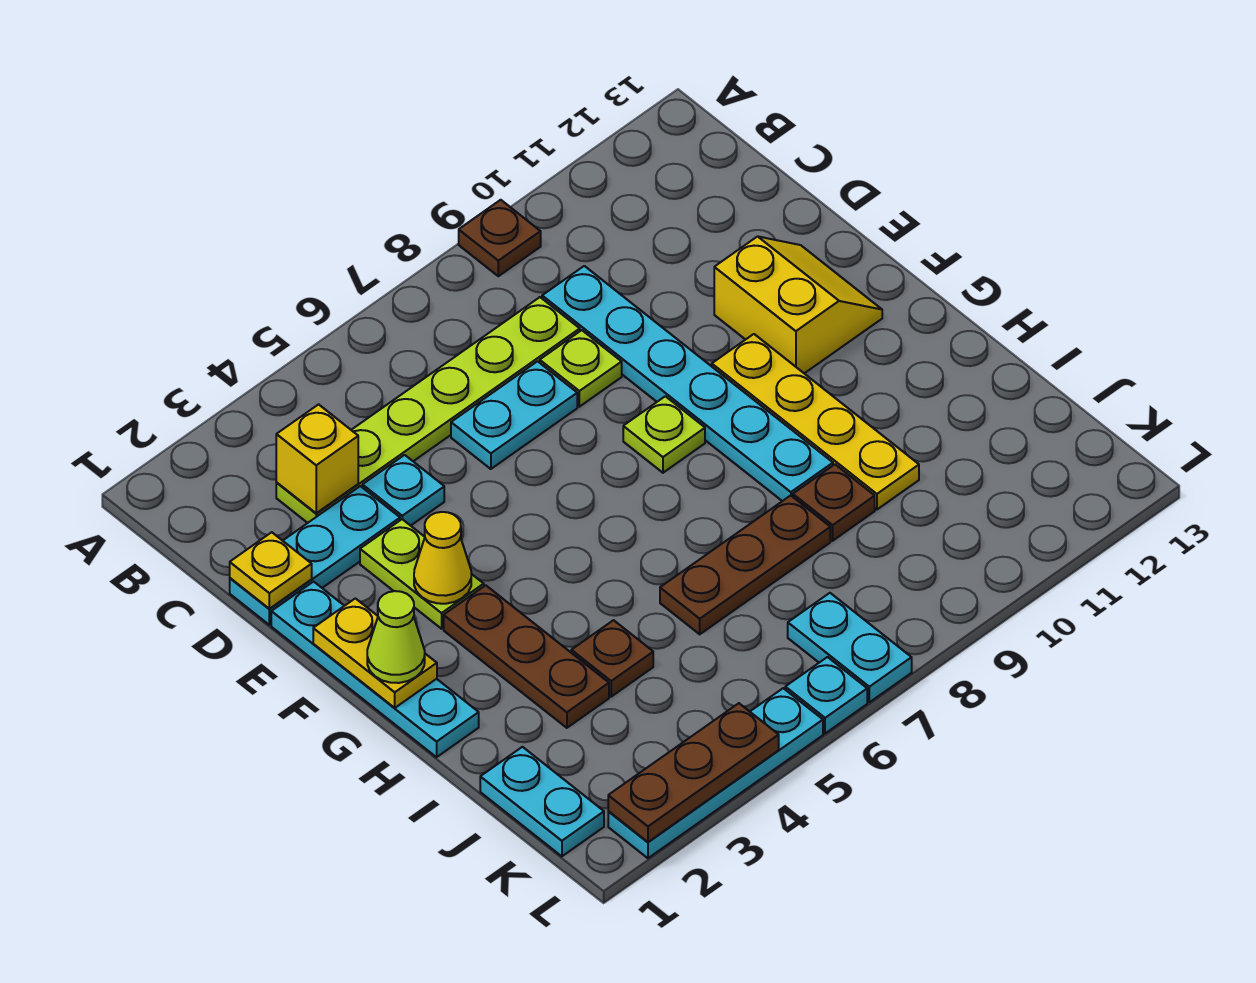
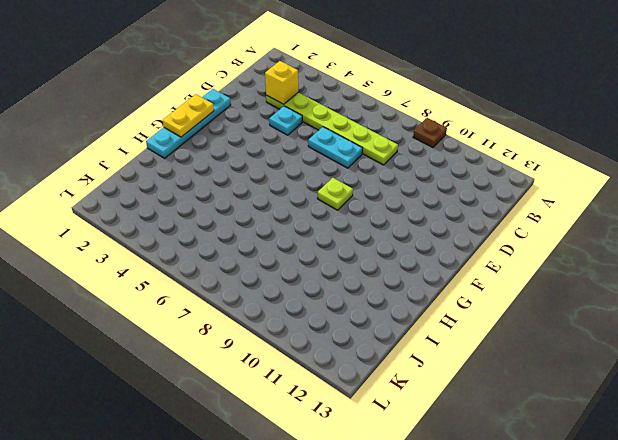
none -> cyan 1x6 plate [542,266,833,501]
none -> cyan 1x3 plate [230,486,400,625]
none -> lime 1x1 plate [540,330,622,407]

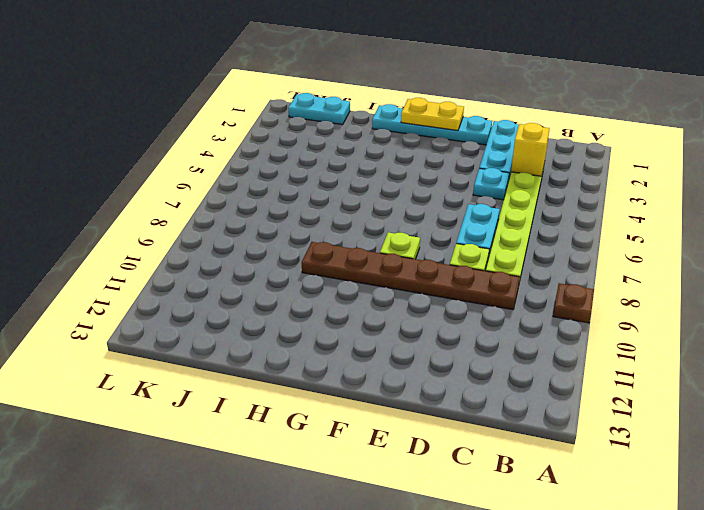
brown 1x6 plate [302,242,520,310] -> cyan 1x6 plate [542,266,833,501]
none -> lime 1x2 plate [360,519,484,629]
none -> yellow 2x2 slope [714,236,882,373]
none -> yellow 1x4 plate [712,334,919,510]

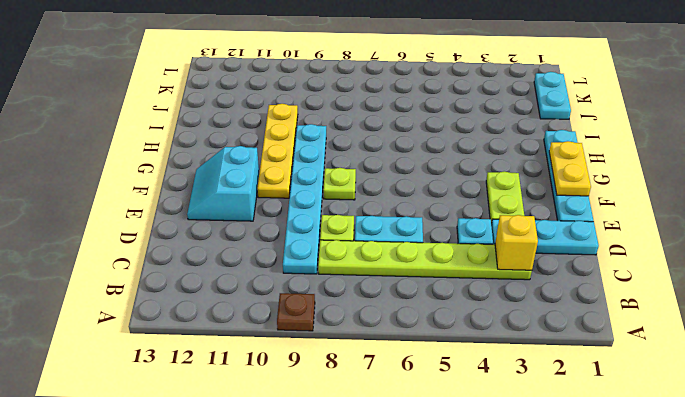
cyan 2x2 slope [187,146,259,221] -> yellow 2x2 slope [714,236,882,373]
none -> brown 1x3 plate [444,585,609,728]
none -> brown 1x1 plate [571,620,653,697]
none -> brown 1x3 plate [660,495,830,634]

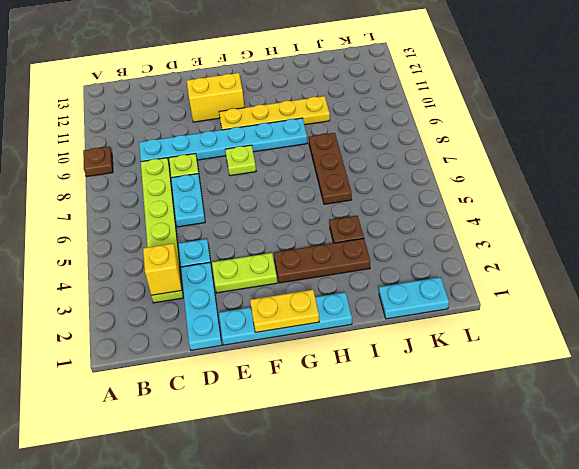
none -> brown 1x1 plate [793,464,875,541]
none -> cyan 1x2 plate [788,593,912,702]
none -> cyan 1x4 plate [608,688,823,858]

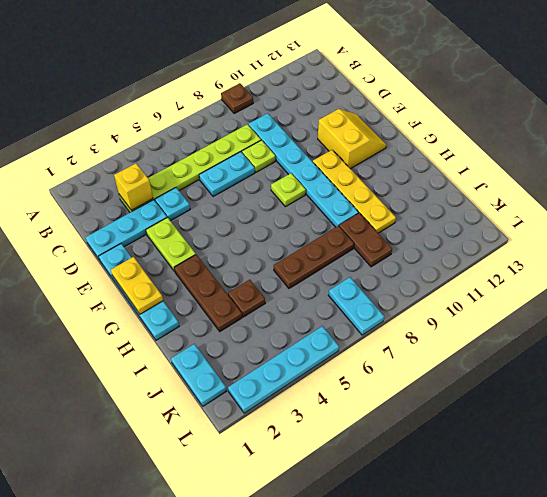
brown 1x2 plate [339,213,392,267] -> brown 1x1 plate [793,464,875,541]
none -> cyan 1x1 plate [785,657,867,733]
none -> yellow 1x1 plate [230,532,312,609]
none -> yellow 1x1 cone [414,512,471,604]

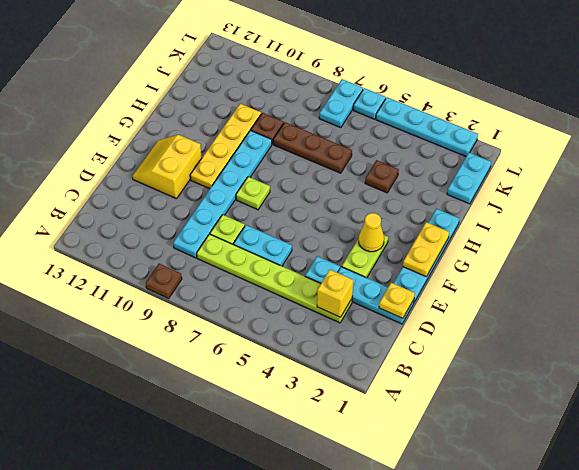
none -> brown 1x3 plate [444,585,609,728]
none -> brown 1x3 plate [608,703,779,842]
none -> lime 1x1 cone [367,591,425,683]

